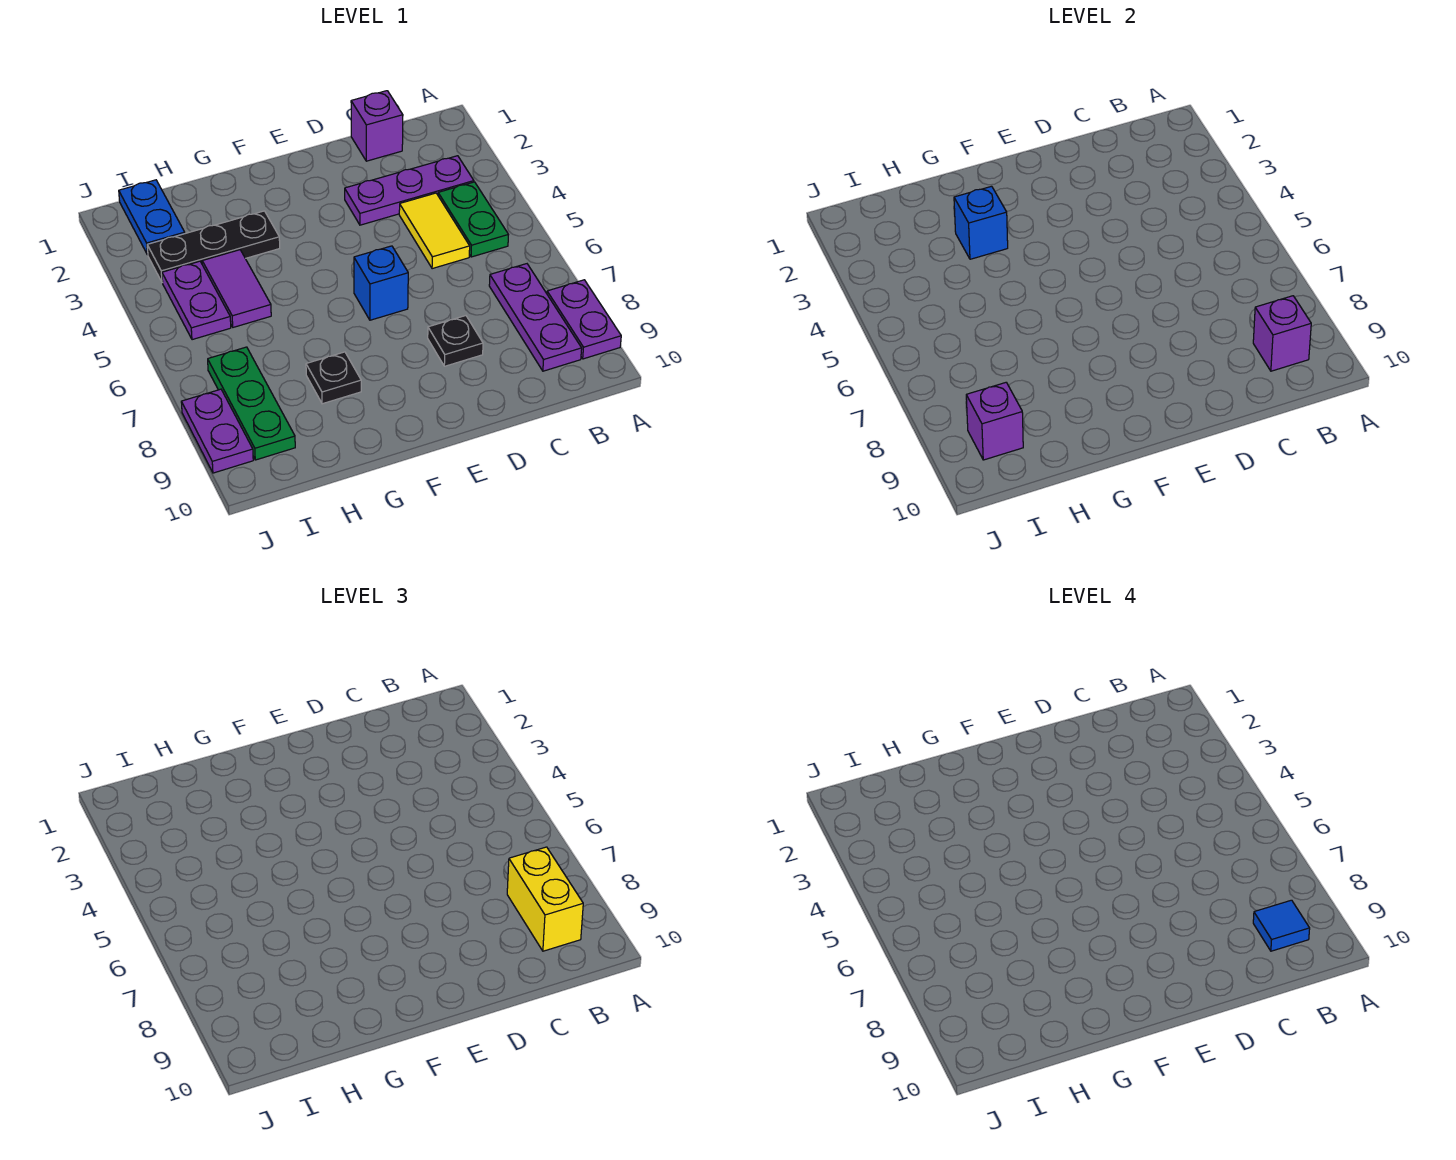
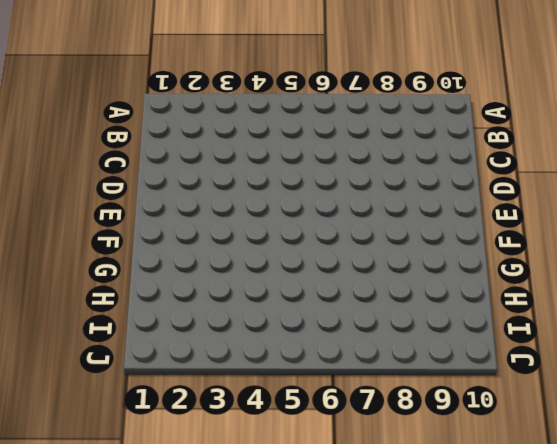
none -> purple 1x2 plate [547,280,621,359]
none -> purple 1x3 plate [345,156,474,225]
none -> green 1x2 plate [438,182,508,257]

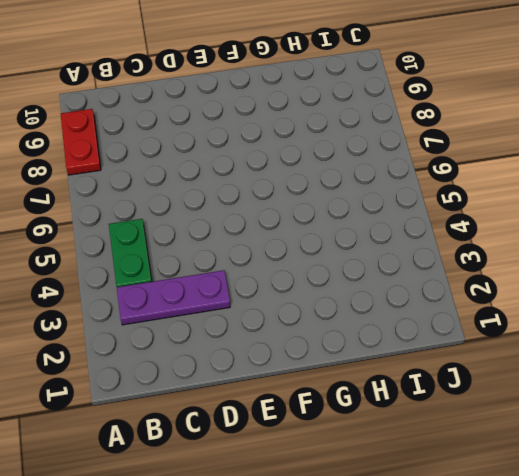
red 1x2 plate [61,109,101,175] -> purple 1x2 plate [547,280,621,359]
none -> purple 1x3 plate [489,264,582,371]
none -> purple 1x1 brick [351,91,403,161]
none -> yellow 1x2 tile [399,193,470,269]

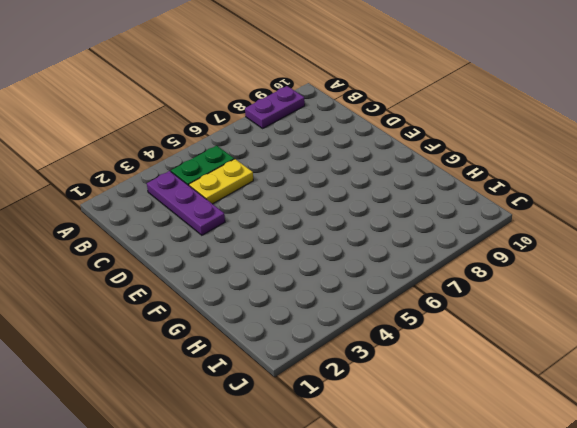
yellow 1x2 plate [189,159,253,204] -> yellow 1x2 tile [399,193,470,269]
none -> purple 1x3 plate [489,264,582,371]
none -> purple 1x1 brick [351,91,403,161]
none -> black 1x1 plate [428,316,483,366]

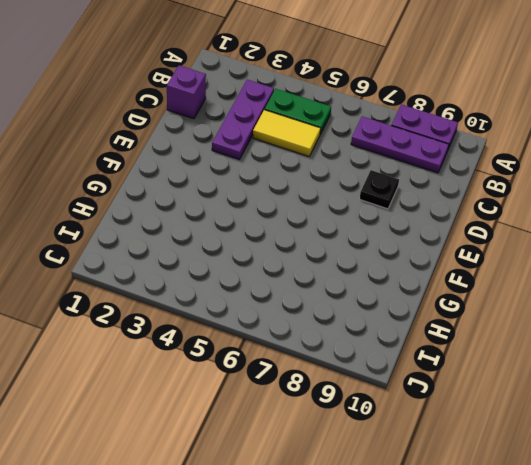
none -> blue 1x1 brick [354,246,408,320]
none -> black 1x3 plate [147,211,280,283]
none -> black 1x1 plate [306,352,361,404]

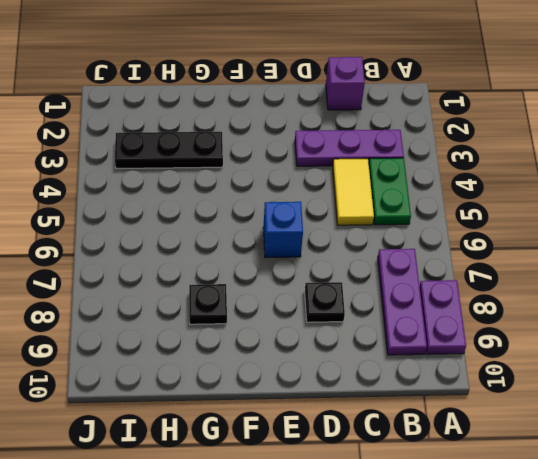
none -> purple 1x2 tile [202,250,271,327]
none -> blue 1x2 plate [119,180,185,255]
none -> purple 1x2 plate [162,261,231,340]

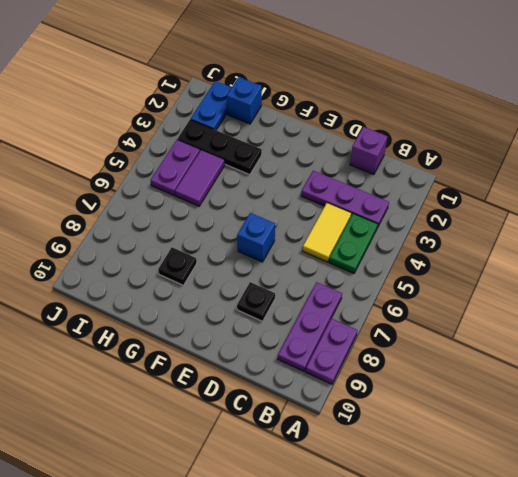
blue 1x1 brick [227,77,262,124] -> blue 1x1 brick moved to [954,186,1008,259]
none -> green 1x3 plate [208,347,295,460]
none -> purple 1x2 plate [181,389,253,473]
none -> purple 1x1 brick [1253,296,1311,371]

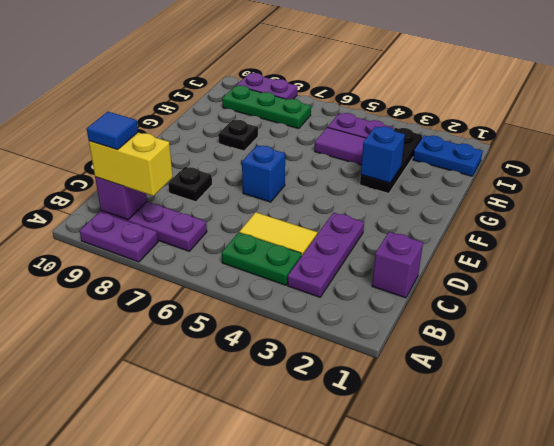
none -> purple 1x1 brick [966,383,1023,460]

